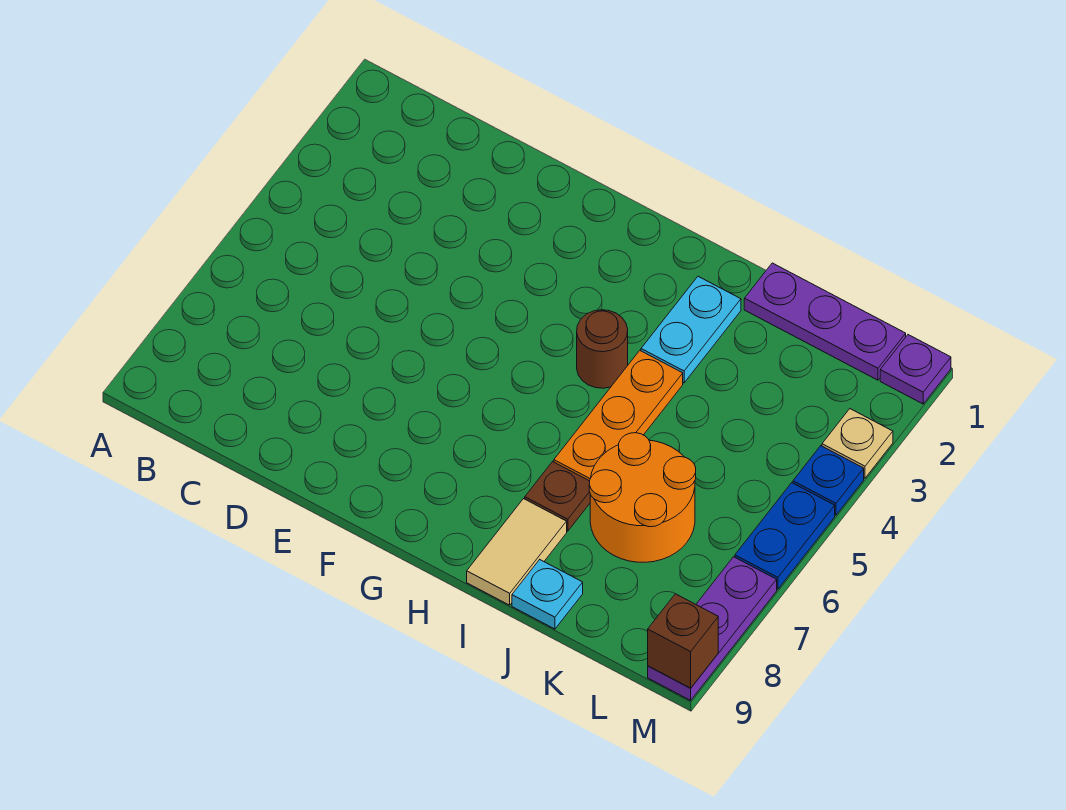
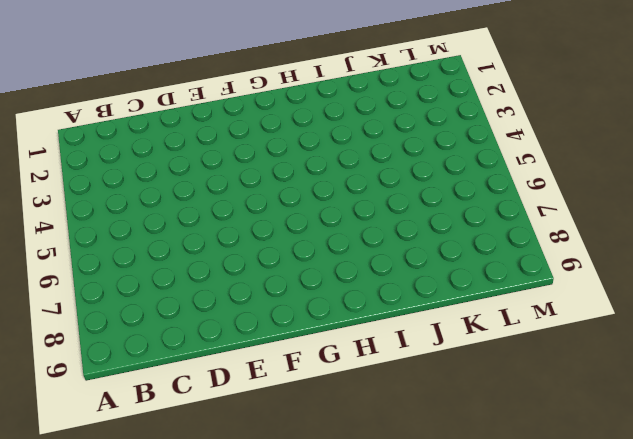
none -> brown 1x1 round brick [577,310,628,388]
none -> cyan 1x2 plate [641,276,741,383]
none -> orange 1x3 plate [554,351,683,481]

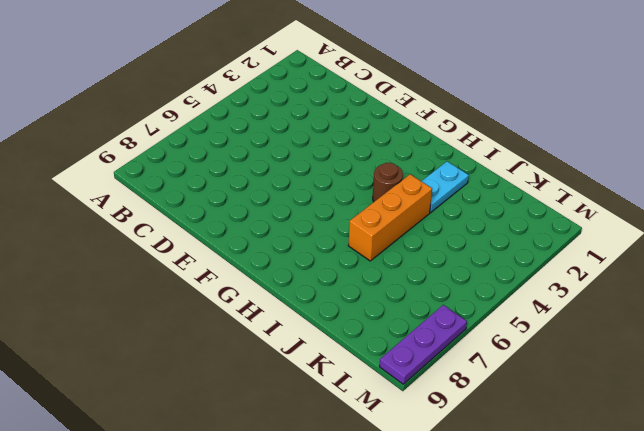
orange 1x3 brick [348,174,432,261] -> orange 1x3 plate [554,351,683,481]
none -> brown 1x1 plate [525,462,590,531]
none -> tan 1x2 tile [467,499,567,605]
none -> purple 1x3 plate [744,263,906,380]

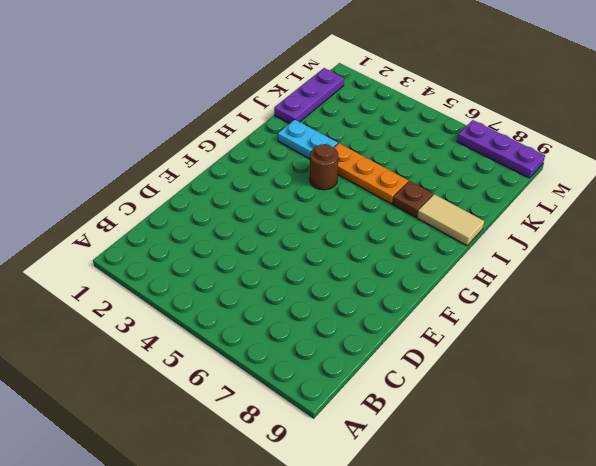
none -> orange 2x2 round brick [589,433,696,562]
none -> cyan 1x1 plate [512,560,583,629]
none -> purple 1x1 plate [880,335,951,404]

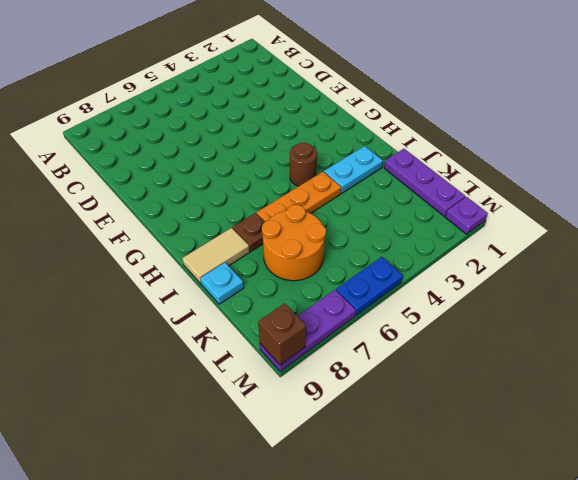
none -> tan 1x1 plate [822,409,893,478]
none -> blue 1x1 plate [793,446,864,515]

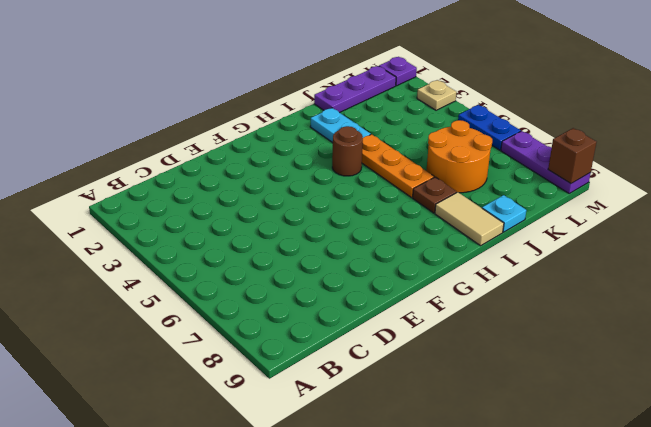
none -> blue 1x1 plate [793,446,864,515]

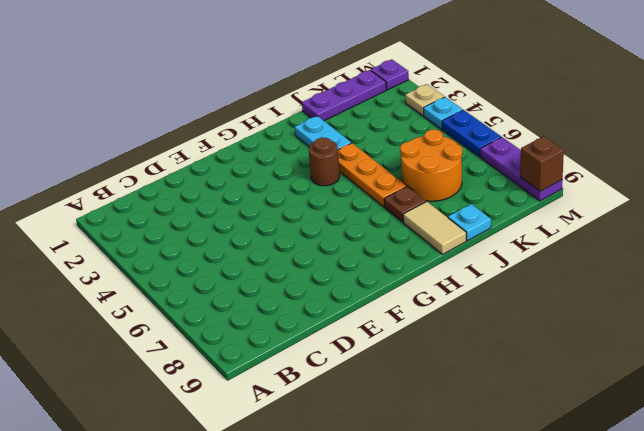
cyan 1x1 plate [423,97,463,129] -> blue 1x1 plate [793,446,864,515]

